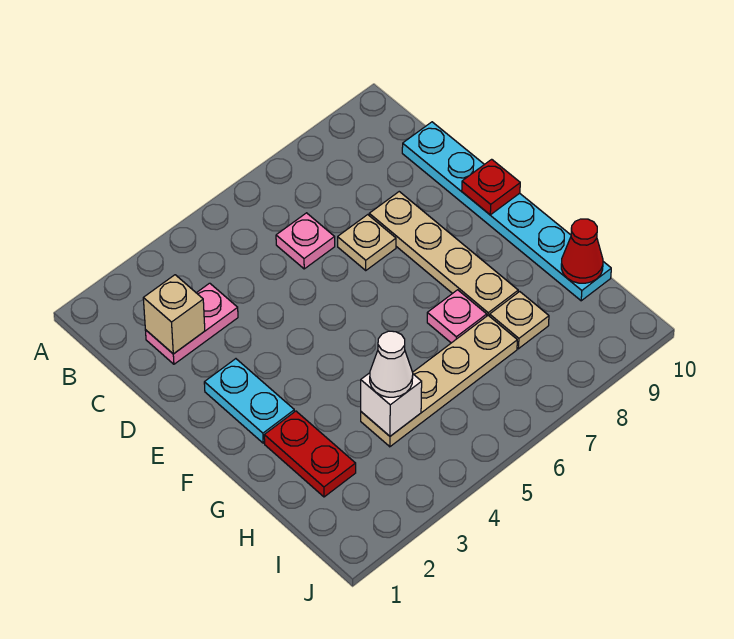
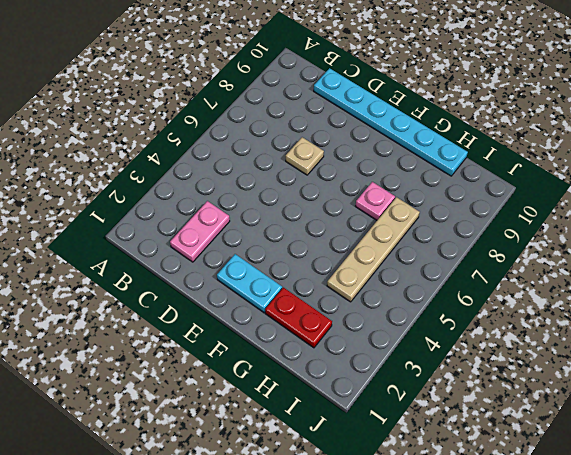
none -> pink 1x1 plate [276,213,335,269]
none -> tan 1x4 plate [369,192,518,316]
none -> tan 1x1 plate [490,292,549,349]

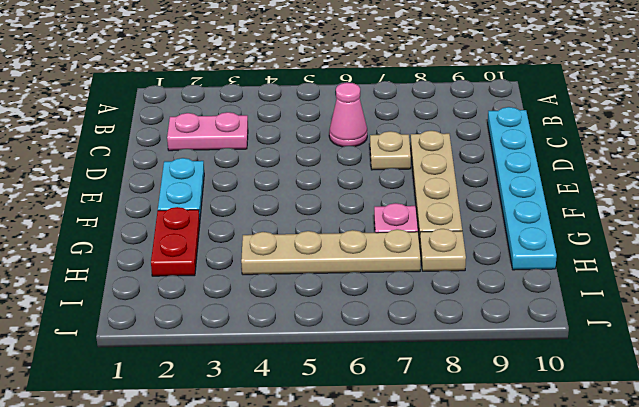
pink 1x1 cone [329,83,367,147] -> pink 1x1 plate [276,213,335,269]
none -> tan 1x1 brick [143,275,205,354]
none -> red 1x1 plate [462,159,520,215]
none -> white 1x1 brick [361,373,422,436]

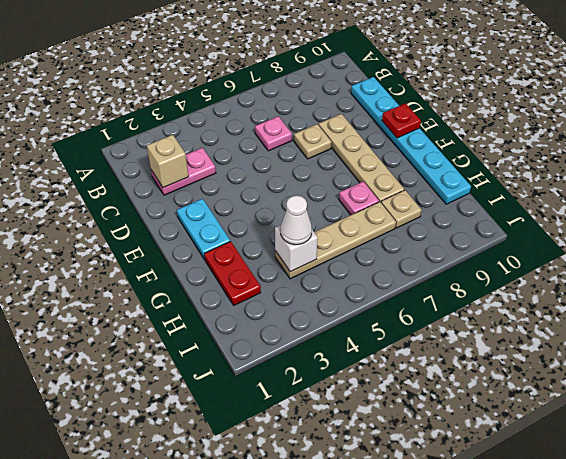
none -> red 1x1 cone [561,219,603,283]

